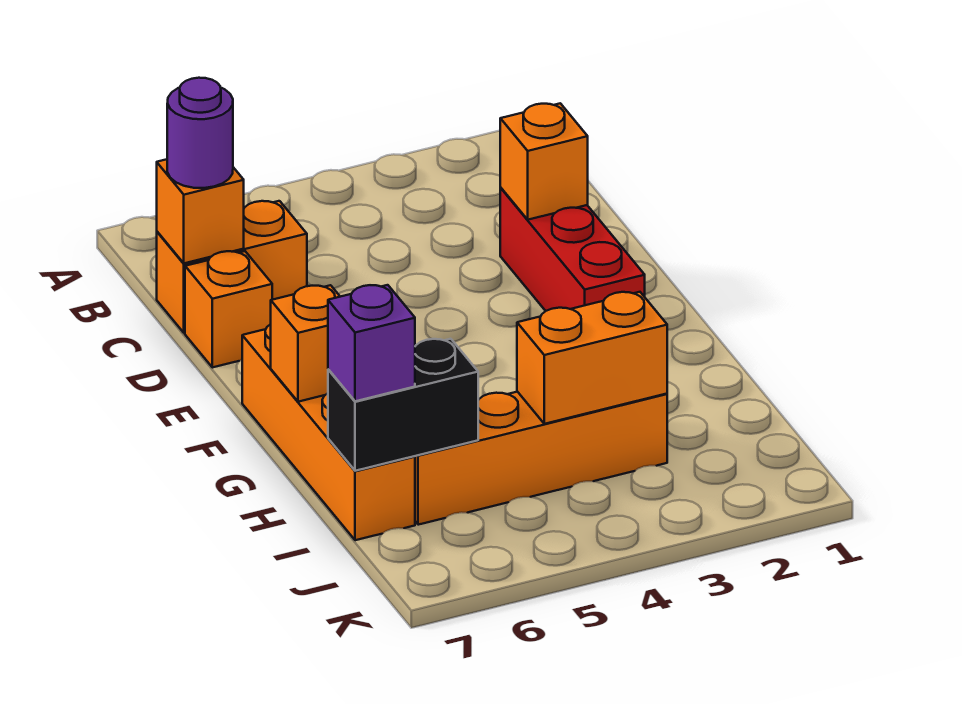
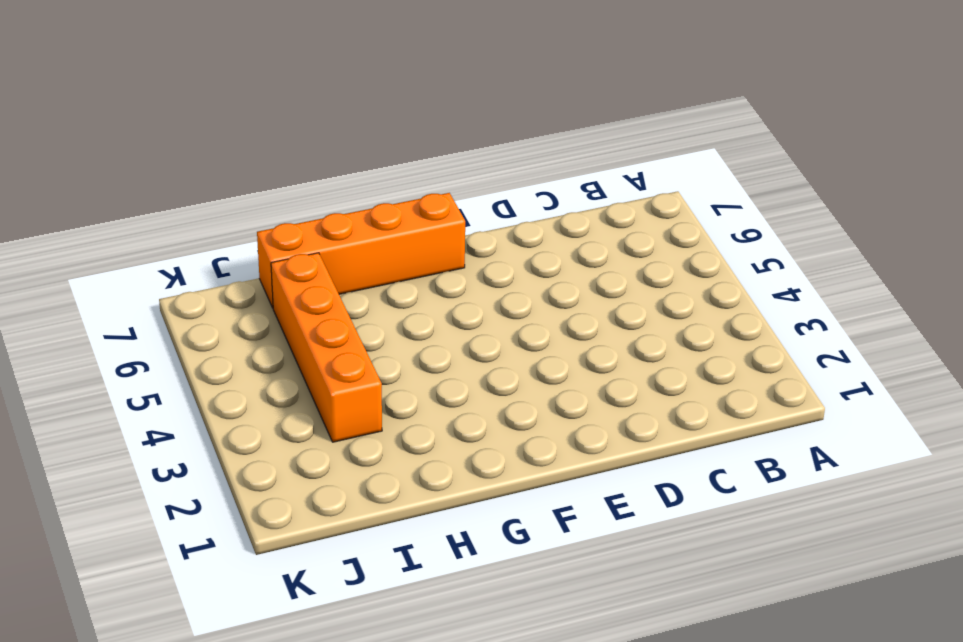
none -> orange 1x2 brick [157,201,307,333]
none -> red 1x3 brick [500,188,645,311]
none -> orange 1x1 brick [185,251,272,367]

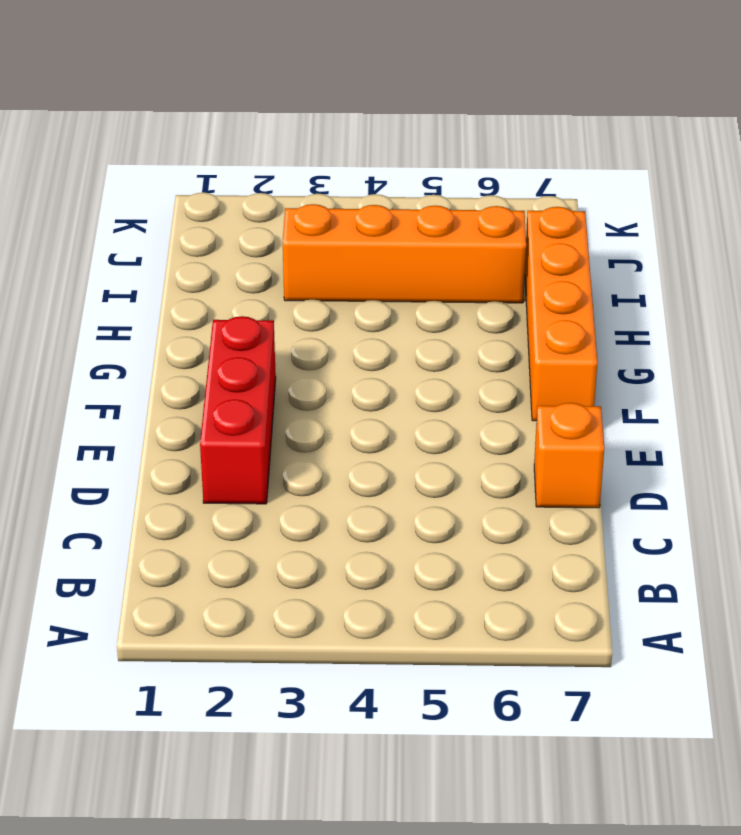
none -> orange 1x2 brick [157,201,307,333]
none -> orange 1x1 brick [157,159,244,263]
none -> orange 1x1 brick [500,103,588,220]

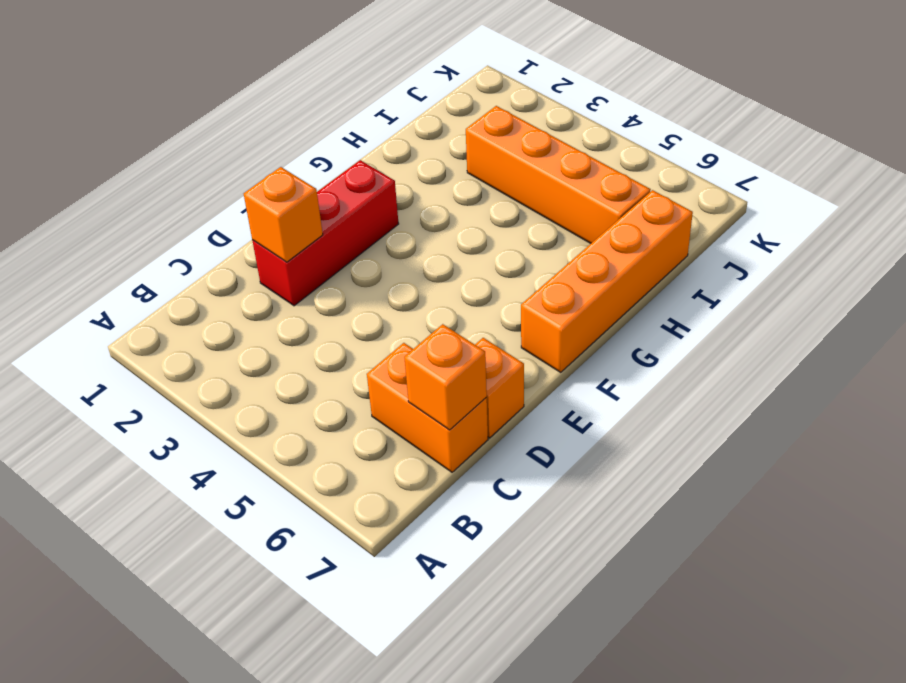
none -> orange 1x1 brick [271,285,340,402]
none -> orange 1x2 brick [517,292,667,424]
none -> black 1x2 brick [328,339,478,471]

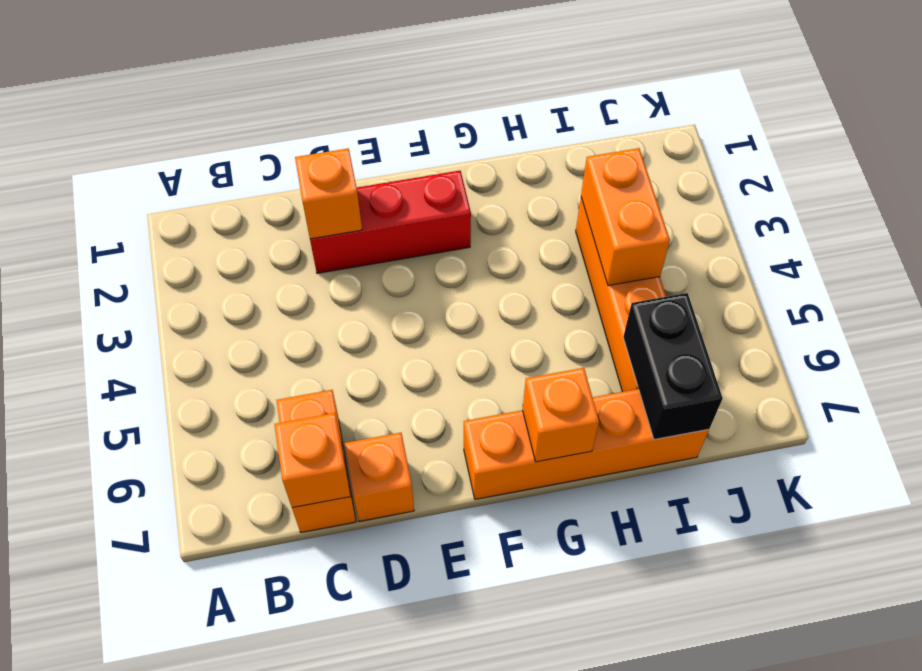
none -> purple 1x1 round brick [167,78,233,188]
none -> purple 1x1 brick [328,285,415,401]

